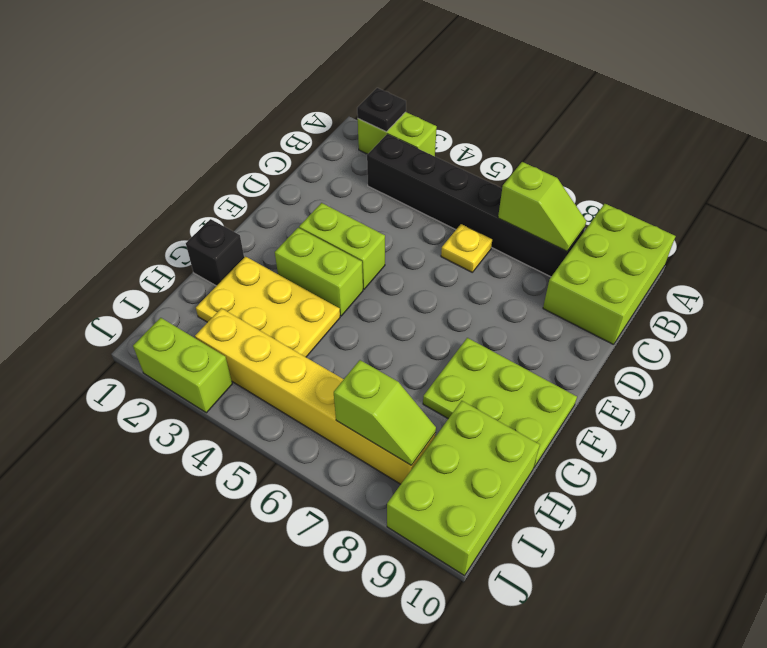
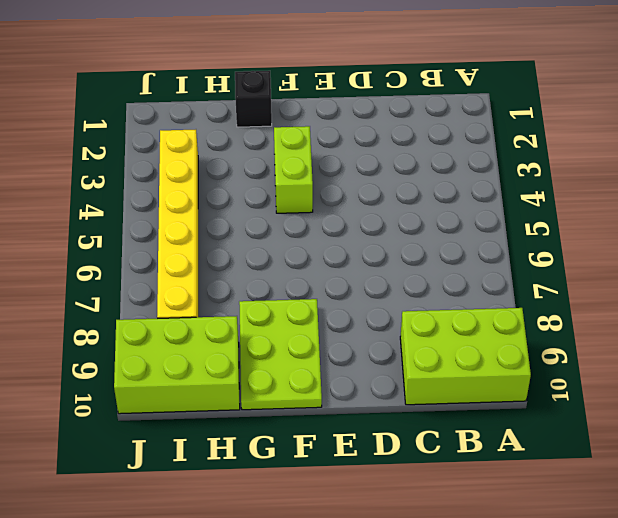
none -> lime 1x2 brick [358,112,437,156]
none -> black 1x6 brick [367,134,585,277]
none -> yellow 1x1 plate [441,224,492,272]

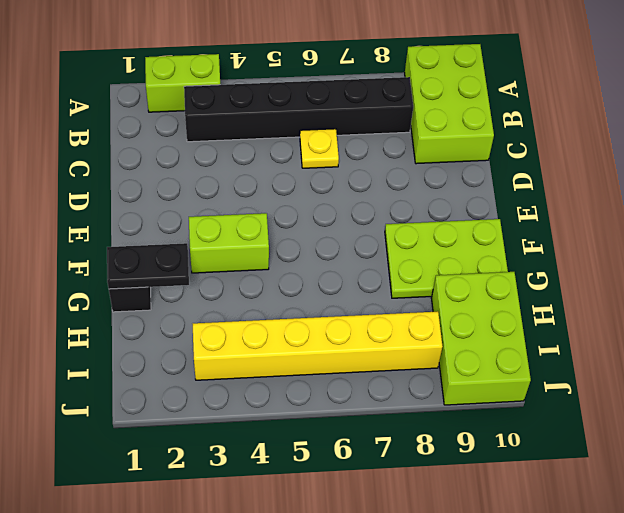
black 1x2 plate [107,243,189,289] -> none
none -> lime 1x2 brick [299,203,385,289]
none -> yellow 2x3 plate [196,256,340,357]
none -> lime 1x2 brick [133,318,232,413]

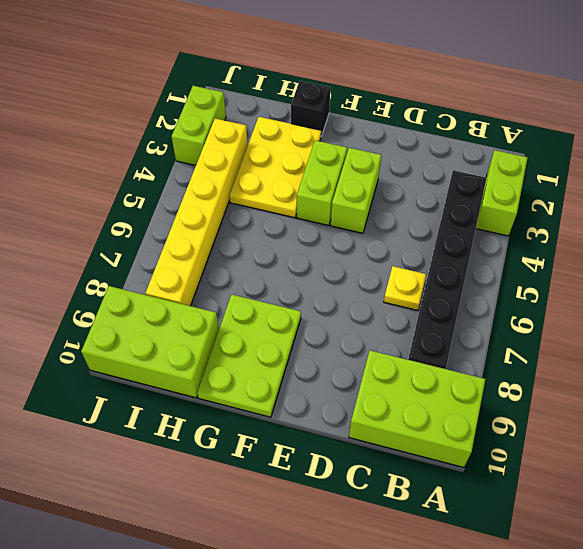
none -> black 1x1 plate [357,88,406,132]
none -> lime 1x2 slope [498,162,586,251]
none -> lime 1x2 slope [334,360,436,465]

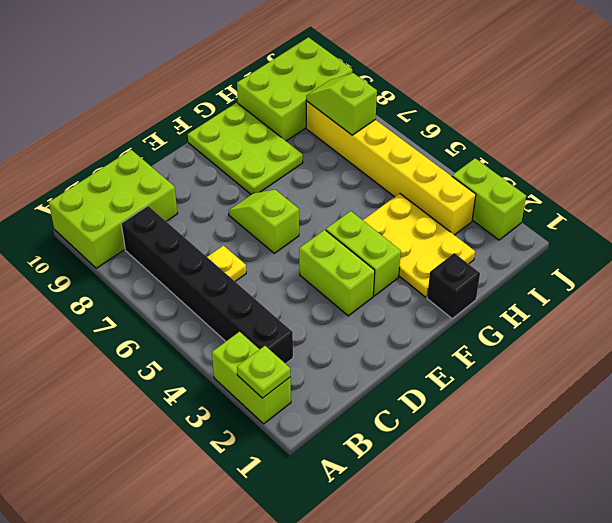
lime 1x1 plate [237,346,290,398] -> black 1x1 plate [357,88,406,132]
lime 1x2 slope [229,190,299,253] -> lime 1x2 slope moved to [498,162,586,251]

